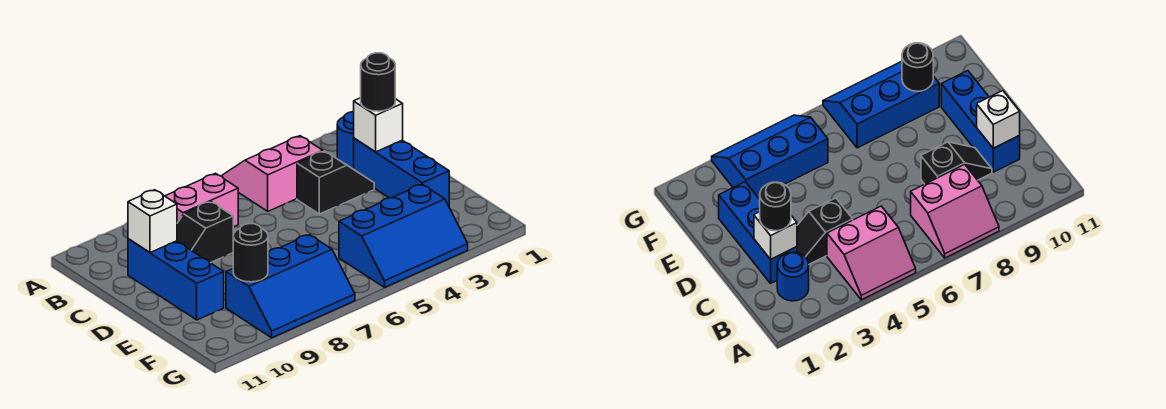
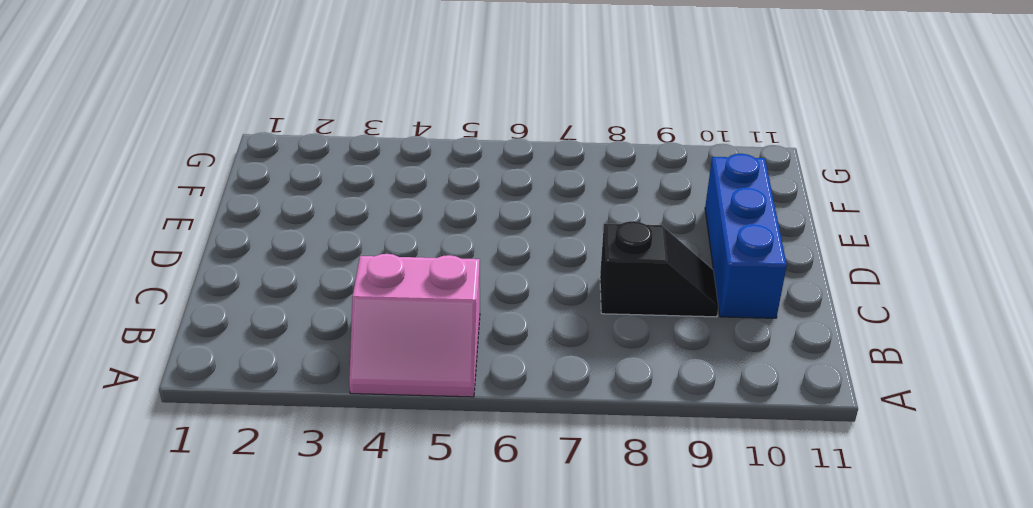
none -> pink 2x2 slope [165,173,238,227]
none -> blue 1x1 round brick [337,112,354,169]
none -> blue 1x3 brick [354,138,449,206]

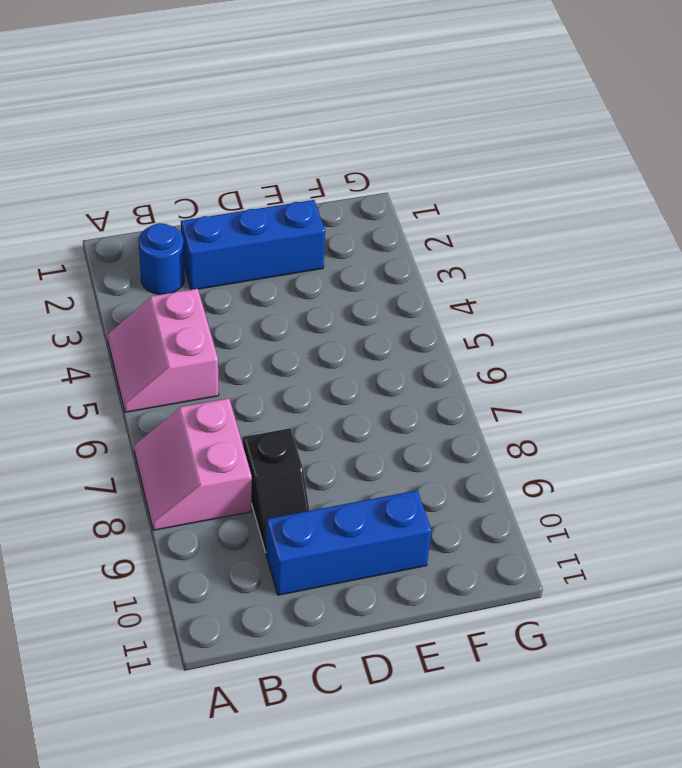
none -> black 1x2 slope [297,151,374,214]
none -> blue 2x3 slope [339,184,468,287]
none -> blue 2x3 slope [226,235,355,338]

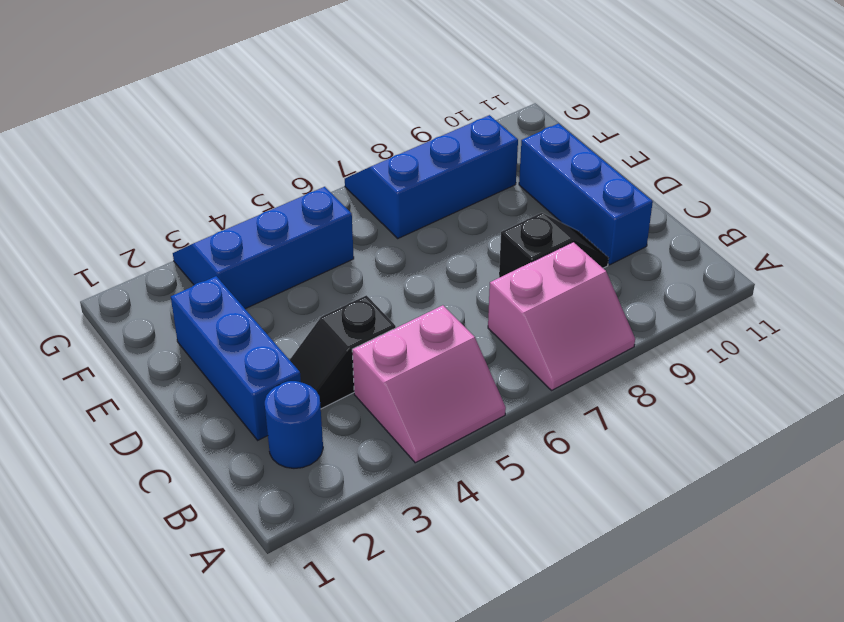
none -> white 1x1 brick [354,98,403,152]
none -> white 1x1 brick [128,190,177,253]
none -> black 1x1 round brick [233,224,268,282]

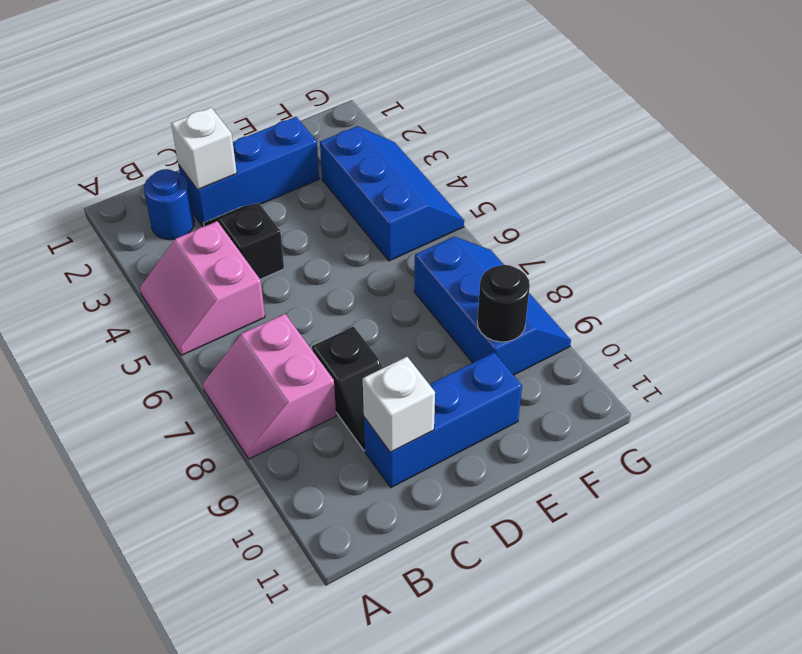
none -> black 1x1 round brick [361,53,395,111]

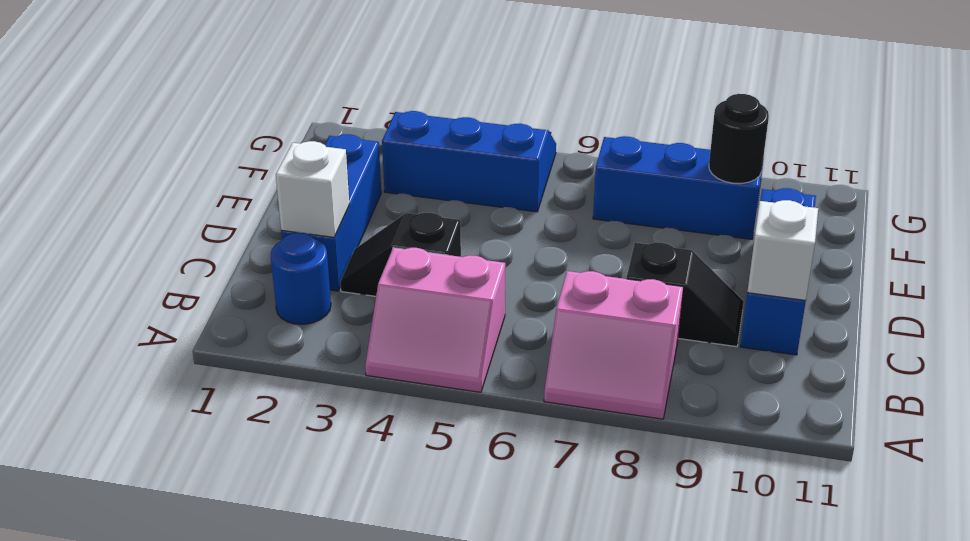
none -> black 1x1 round brick [361,53,395,111]

